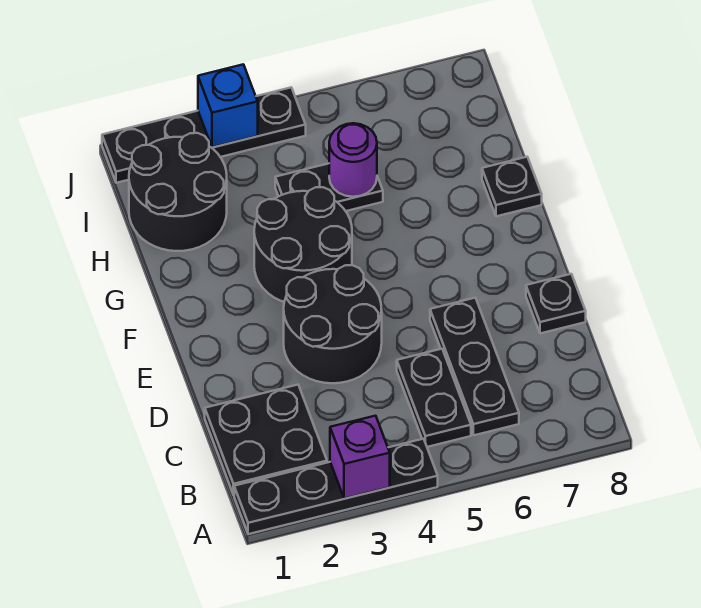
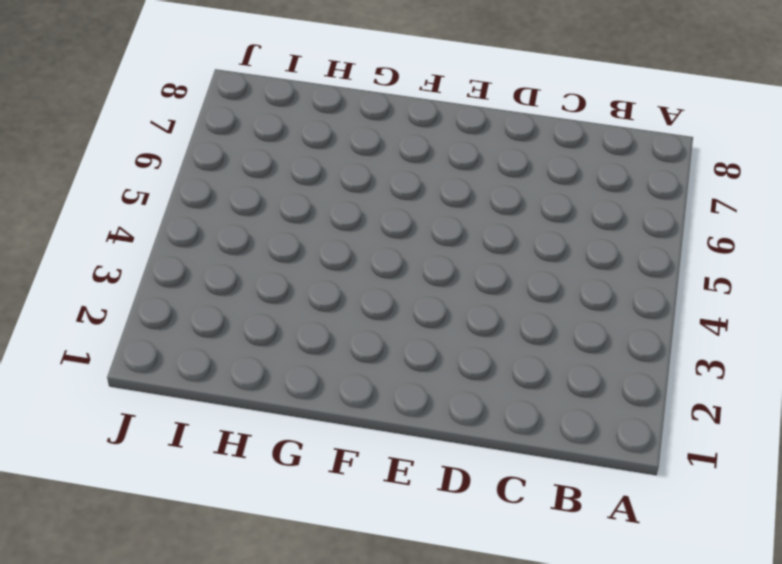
none -> black 1x4 plate [234,439,438,534]
none -> black 2x2 plate [205,385,327,495]
none -> black 1x2 plate [397,349,471,447]

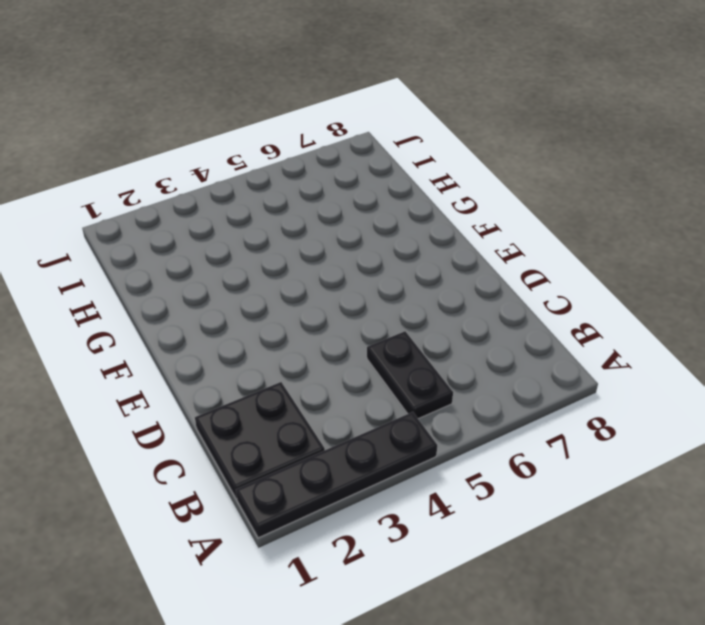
none -> black 1x3 plate [430,298,519,435]
none -> black 2x2 round brick [284,265,382,383]
none -> black 1x1 plate [526,274,586,333]

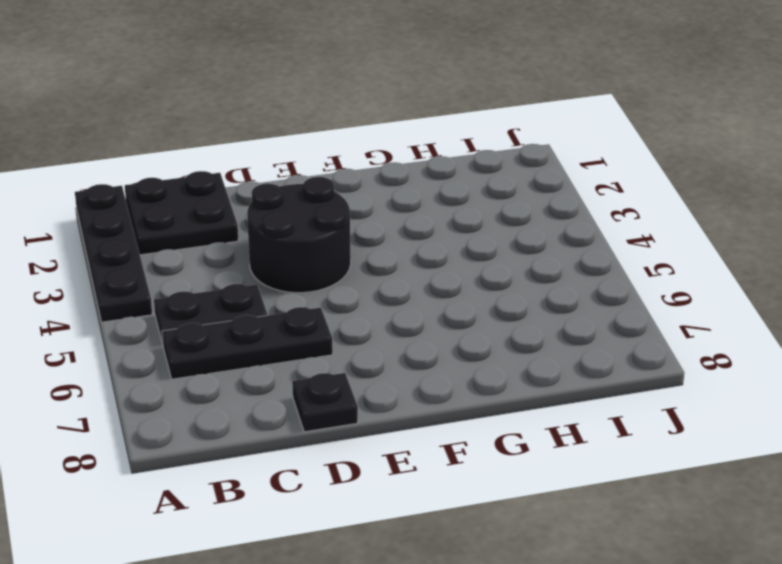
none -> black 2x2 round brick [254,187,352,302]
none -> black 1x1 plate [482,157,542,216]
none -> black 2x2 round brick [129,133,227,251]

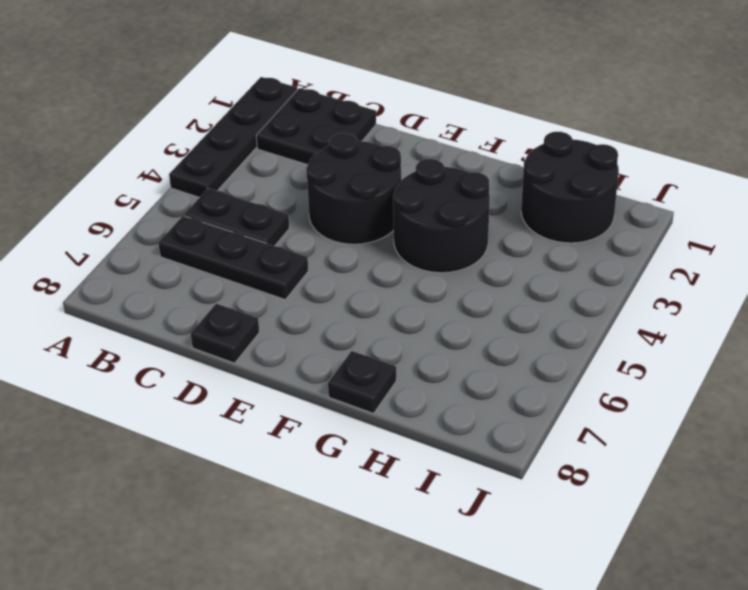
none -> black 1x2 plate [275,164,383,211]
none -> black 1x4 plate [102,88,306,183]
none -> purple 1x1 brick [330,416,390,499]

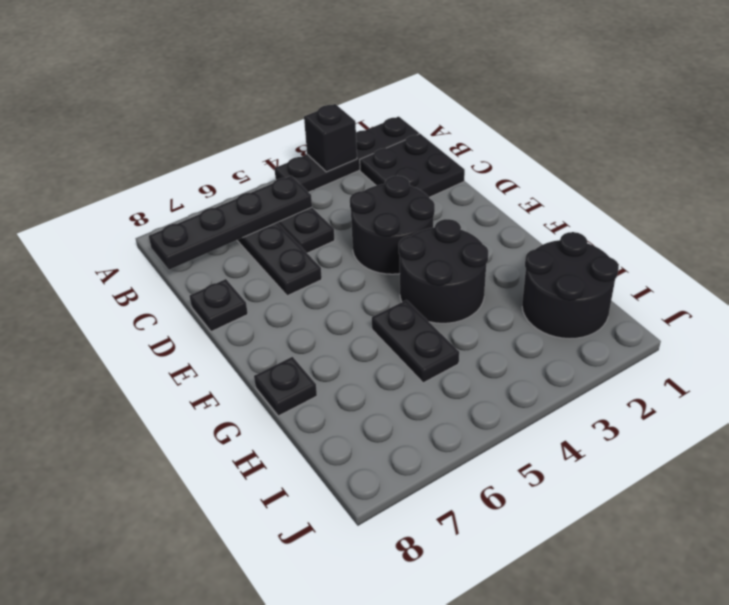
black 1x1 brick [304,104,357,172] -> purple 1x1 brick [330,416,390,499]
black 1x4 plate [149,176,312,270] -> black 1x4 plate moved to [102,88,306,183]
black 1x2 plate [372,300,459,383] -> black 1x2 plate turned to [275,164,383,211]
none -> purple 1x1 round brick [329,123,377,197]
none -> blue 1x1 brick [198,64,258,147]

